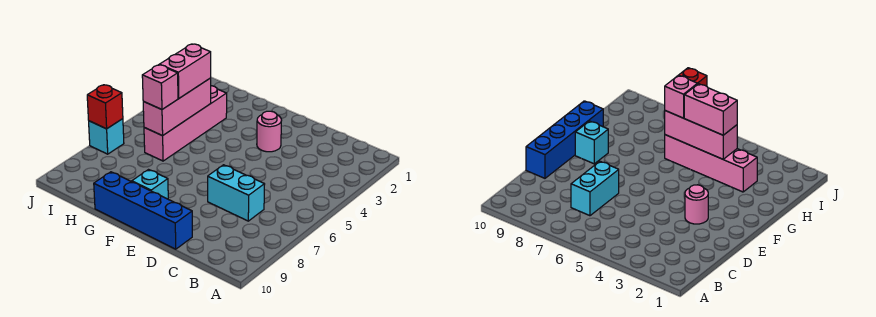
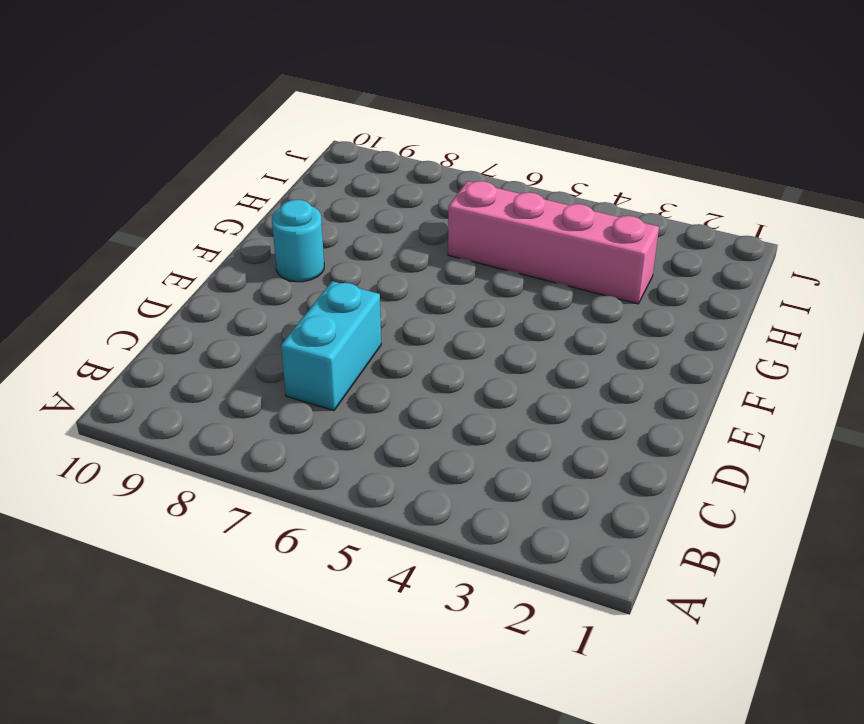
cyan 1x1 round brick [272,200,324,282] -> cyan 1x1 brick [132,170,168,199]
none -> blue 1x4 brick [94,172,192,249]
none -> pink 1x1 round brick [257,111,282,152]

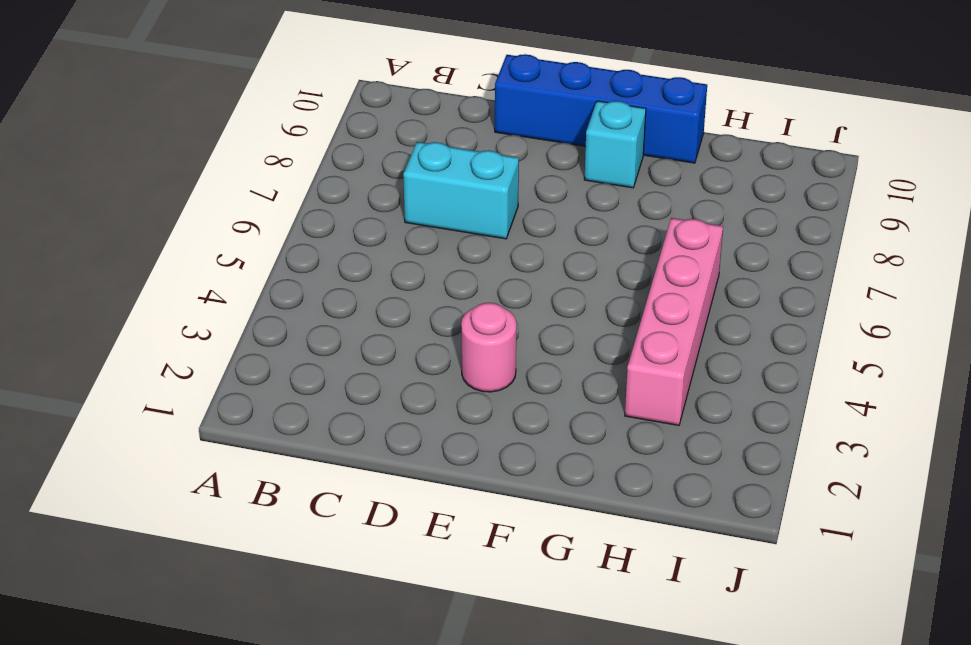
none -> cyan 1x1 brick [89,119,124,154]
none -> pink 1x3 brick [143,78,211,136]

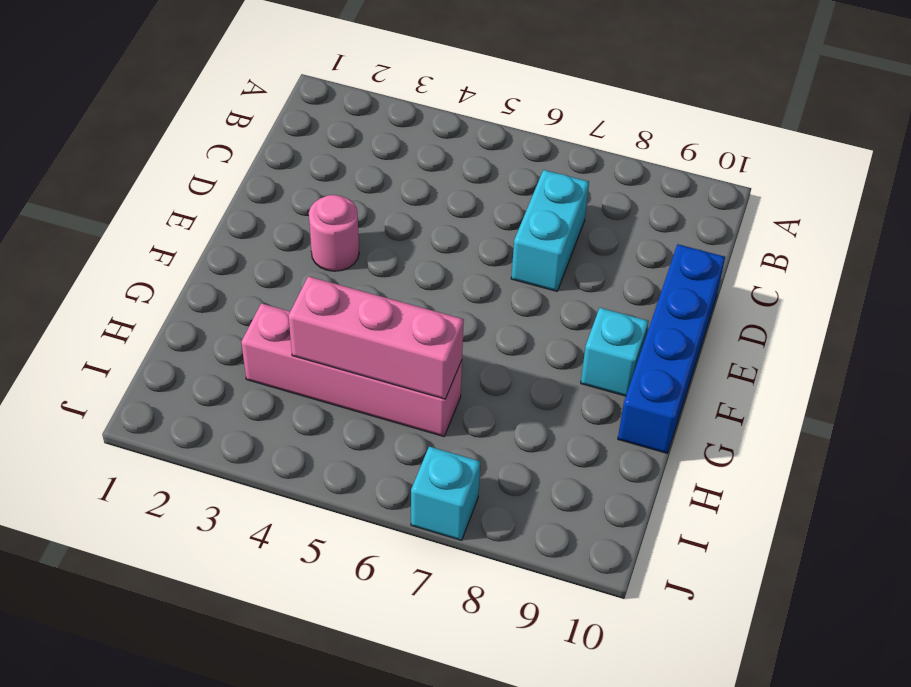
none -> red 1x1 brick [87,85,123,129]
none -> pink 1x2 brick [159,44,211,98]

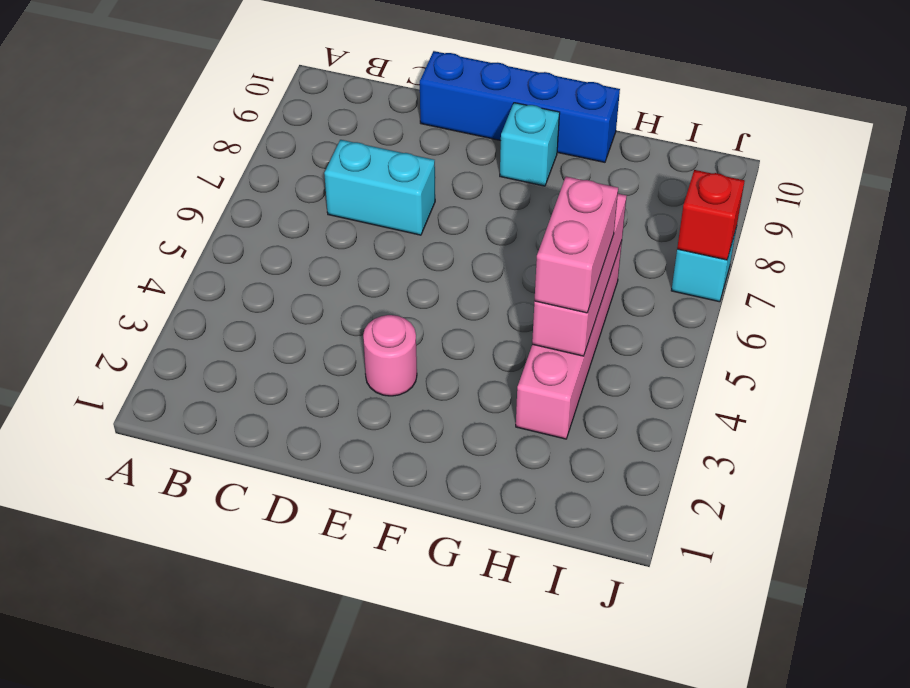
none -> pink 1x1 brick [142,65,178,109]

